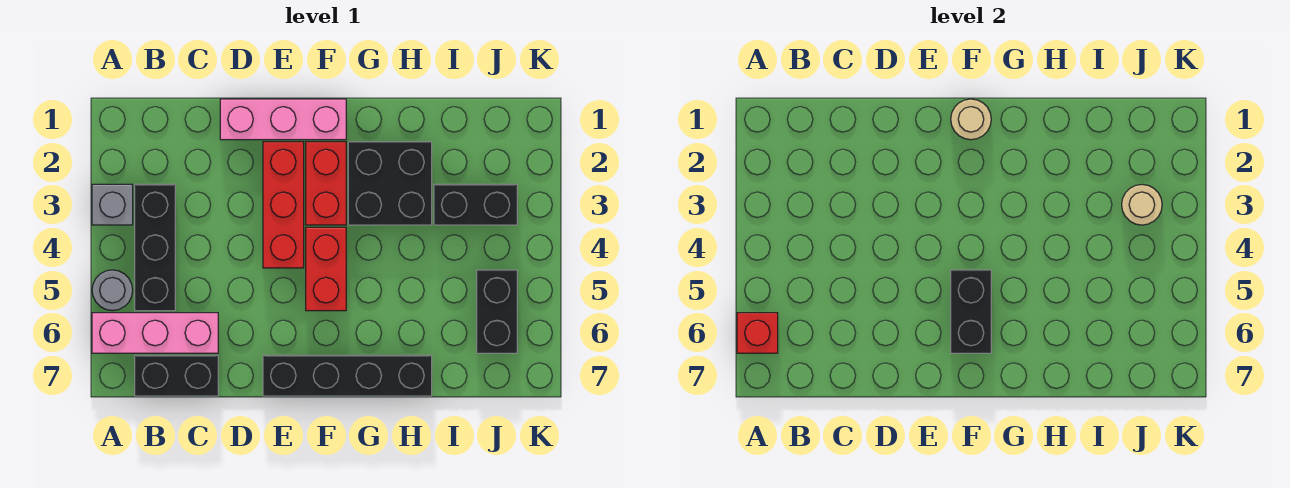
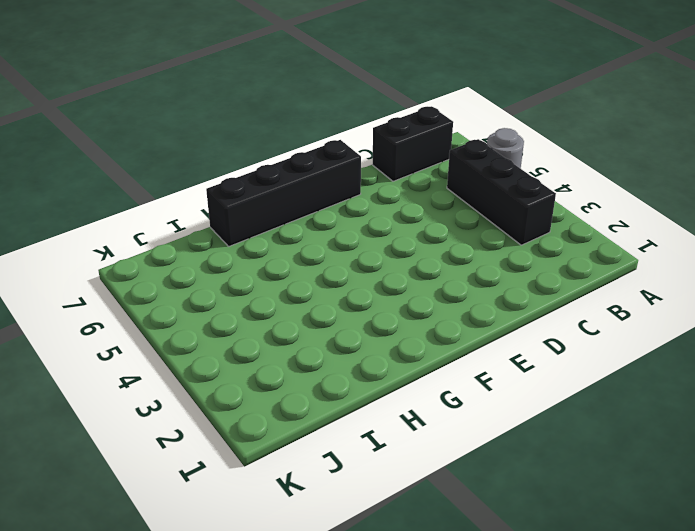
none -> grey 1x1 brick [92,184,133,225]
none -> pink 1x3 brick [92,313,218,353]
none -> pink 1x3 brick [220,99,346,140]

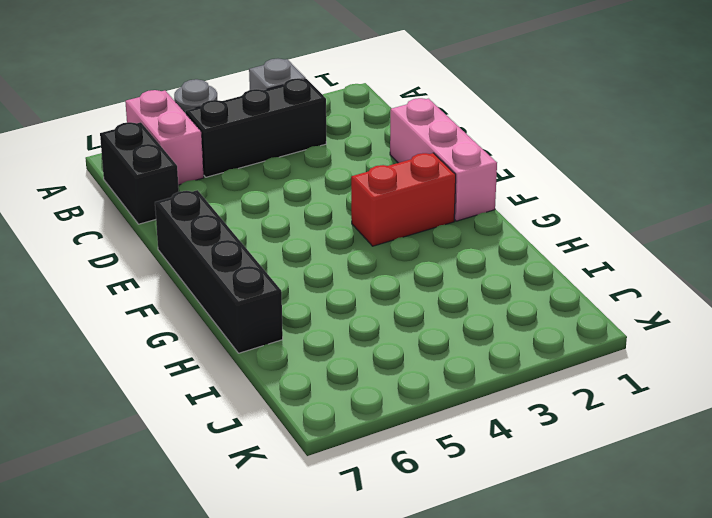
pink 1x2 brick [125,90,204,185] -> pink 1x3 brick [92,313,218,353]
none -> red 1x3 brick [263,142,304,268]
none -> red 1x2 brick [306,227,346,311]
none -> black 2x2 brick [348,142,432,225]

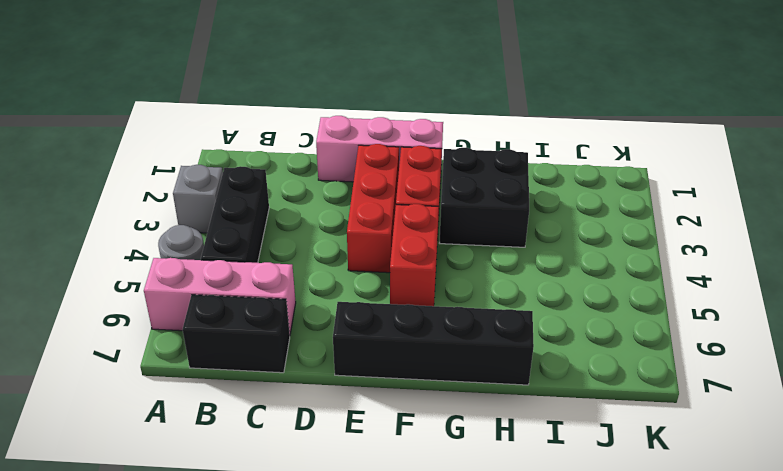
none -> black 1x2 brick [434,184,517,225]
none -> black 1x2 brick [477,270,517,353]
none -> red 1x1 brick [737,313,778,353]

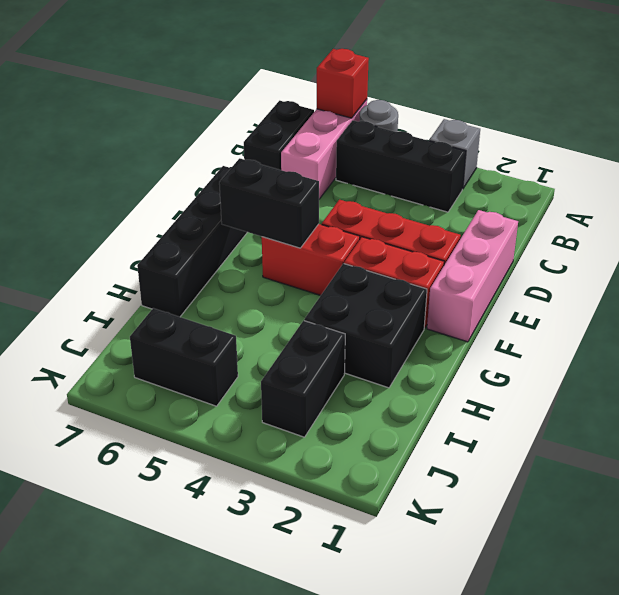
none -> tan 1x1 round brick [951,99,991,140]
none -> tan 1x1 round brick [1122,185,1162,225]

